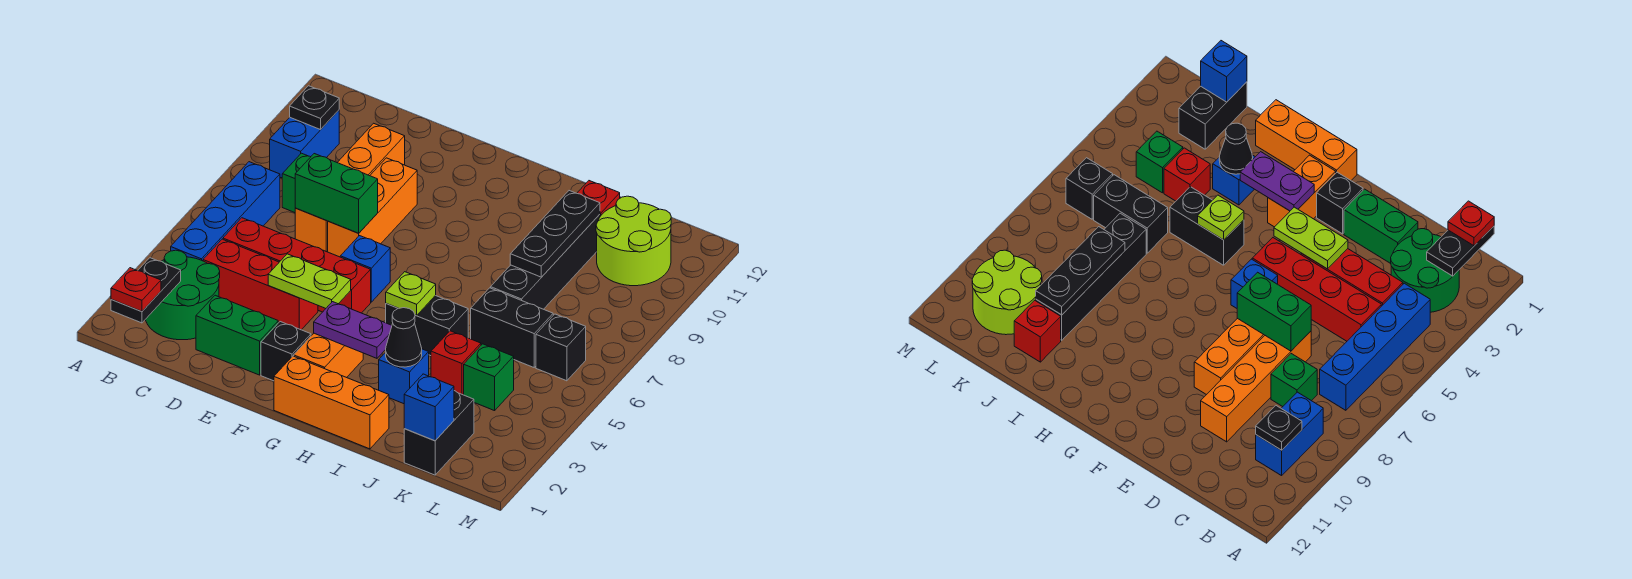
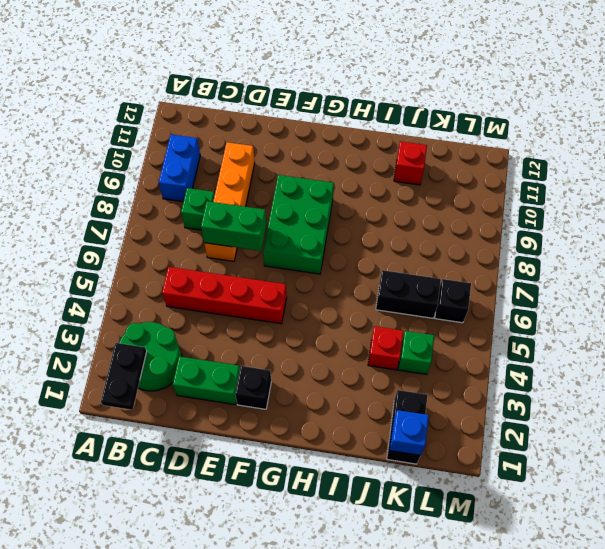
green 2x3 brick [263,175,334,274] -> none
none -> blue 1x4 brick [171,162,280,261]
none -> red 1x3 brick [203,239,318,330]
none -> orange 1x3 brick [328,158,417,257]
none -> blue 1x1 brick [340,236,390,302]

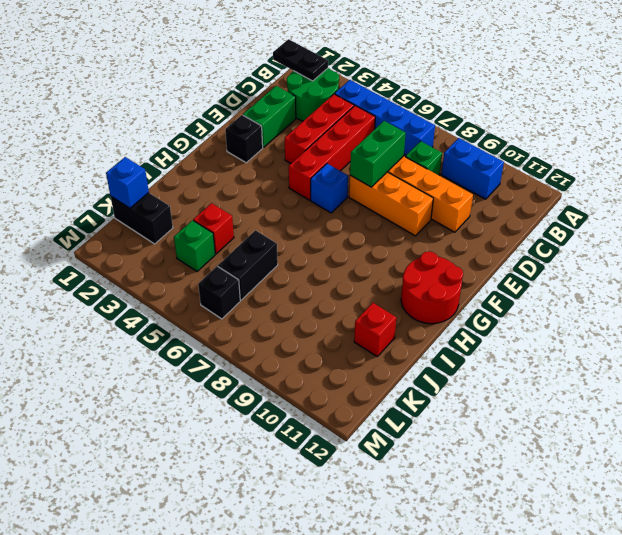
red 2x2 round brick [401,251,463,324] -> none
none -> orange 1x3 brick [274,356,389,449]
none -> orange 1x2 brick [294,333,363,378]
none -> black 1x2 brick [386,295,468,356]
none -> blue 1x1 brick [379,349,429,404]

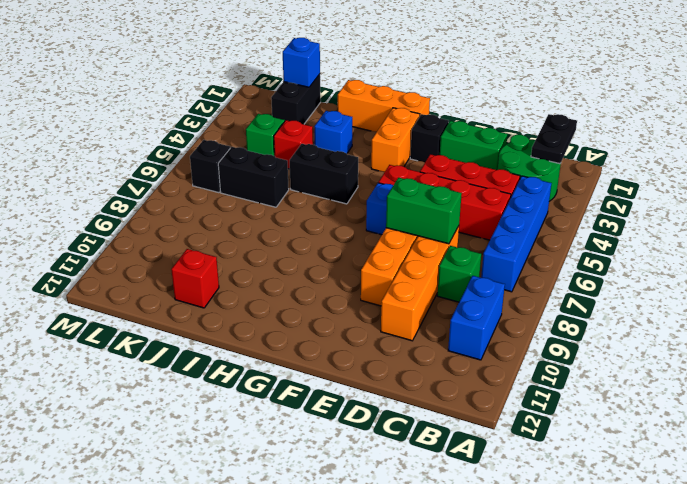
none -> black 1x4 brick [491,214,600,309]
none -> lime 2x2 round brick [596,196,671,286]
none -> black 1x1 plate [290,86,339,130]
none -> lime 1x2 plate [268,254,351,308]

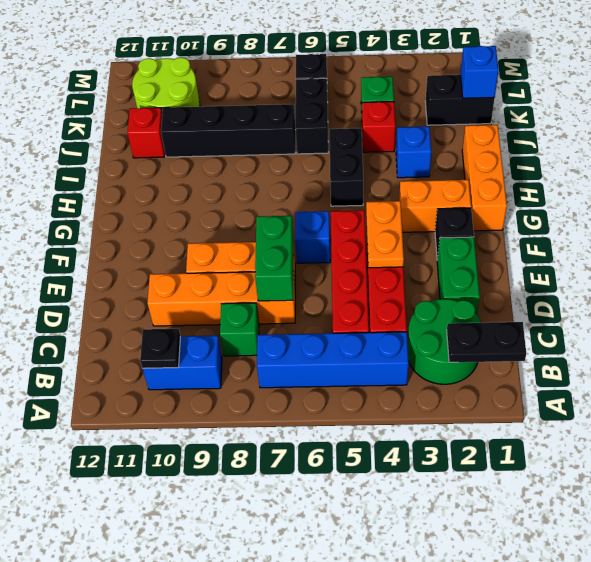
orange 1x2 plate [366,201,404,268] -> lime 1x2 plate [268,254,351,308]
none -> purple 1x2 plate [314,302,392,358]
none -> lime 1x1 plate [386,272,436,316]
none -> black 1x1 cone [386,308,422,367]
none -> black 1x3 plate [510,191,600,277]

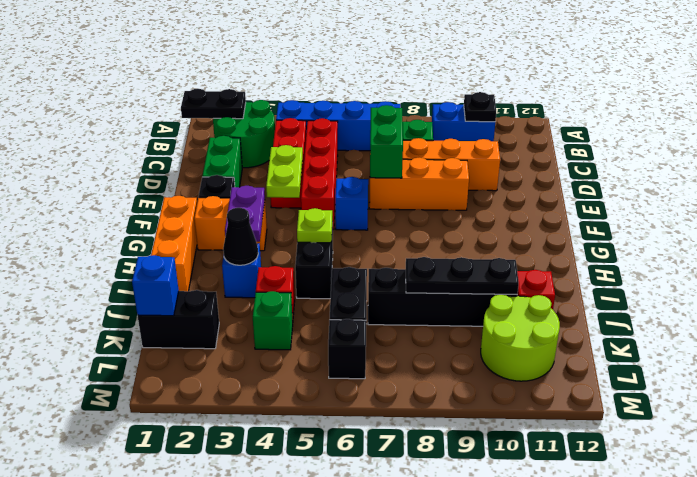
none -> red 1x1 plate [111,268,161,312]

